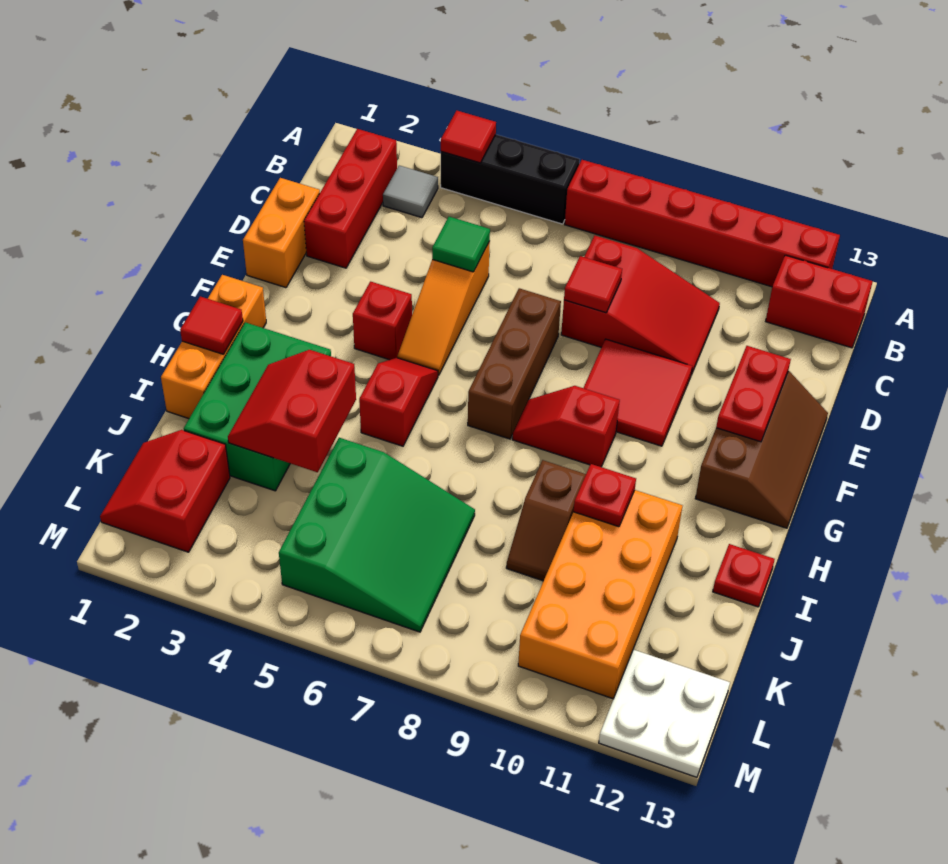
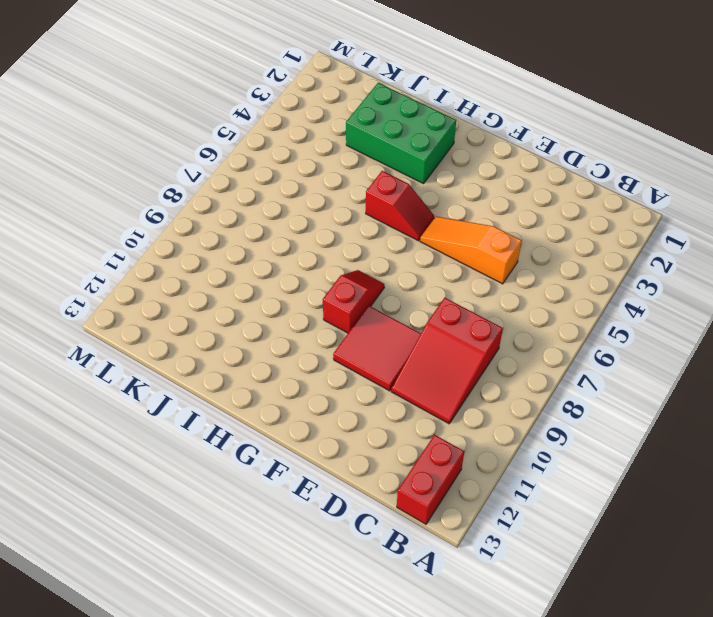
none -> black 1x3 brick [441,135,580,224]
none -> red 1x6 brick [565,160,840,287]
none -> red 1x3 brick [304,129,397,268]

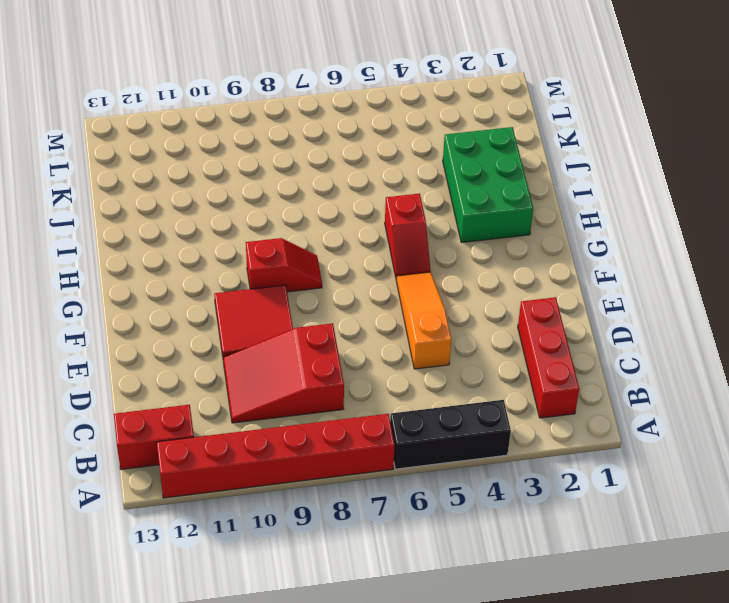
none -> grey 1x1 tile [383,166,438,218]
none -> orange 1x2 brick [243,178,320,288]
none -> brown 1x3 brick [468,288,561,439]

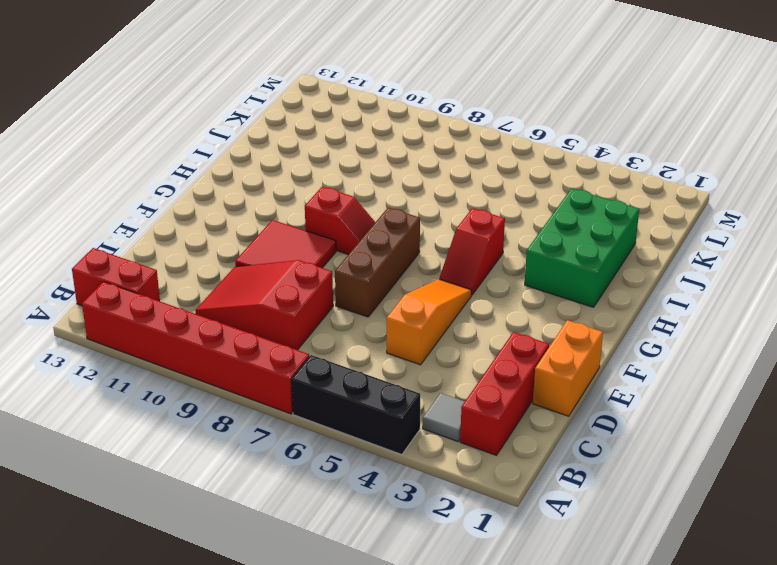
none -> brown 2x3 slope [695,371,828,528]
none -> red 1x1 brick [353,281,412,360]
none -> orange 1x3 brick [161,275,266,419]

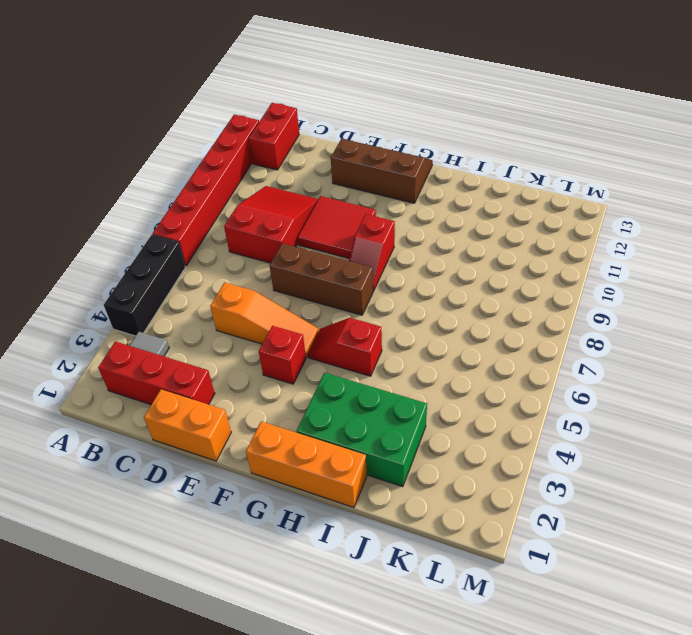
none -> brown 1x2 slope [506,460,586,581]
none -> orange 2x4 brick [518,490,682,699]
none -> red 1x1 plate [713,544,775,607]

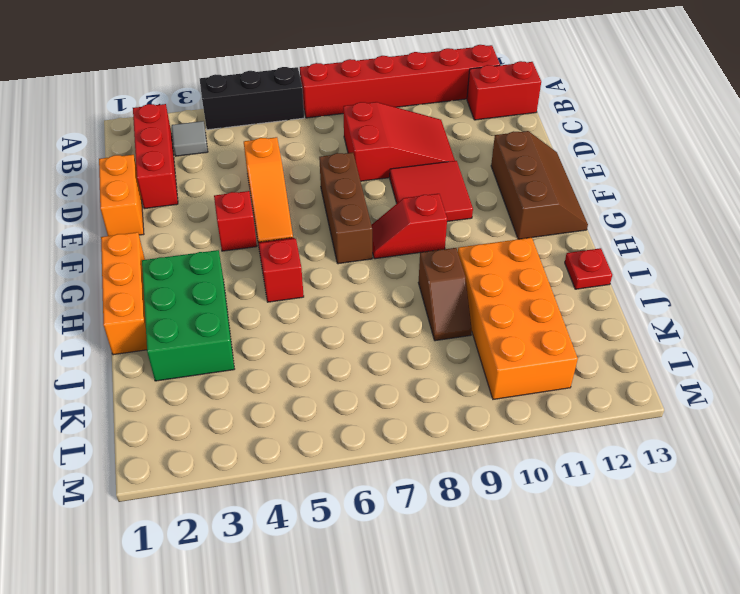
none -> green 3x3 slope [279,438,475,632]
none -> red 2x2 slope [100,430,230,552]
none -> white 2x2 plate [599,649,730,777]

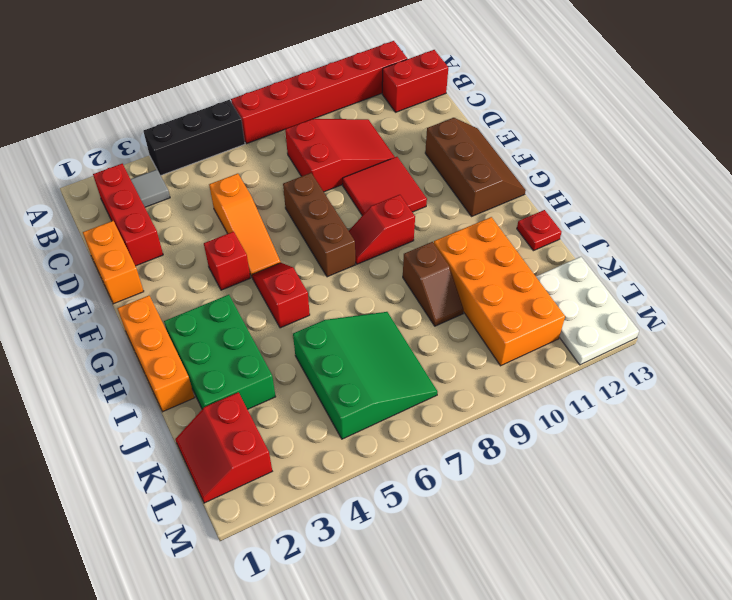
white 2x3 plate [536,257,639,365] -> white 2x2 plate [599,649,730,777]
none -> red 1x1 tile [441,111,496,163]
none -> green 1x1 tile [432,217,490,272]
none -> red 1x1 tile [564,256,622,313]

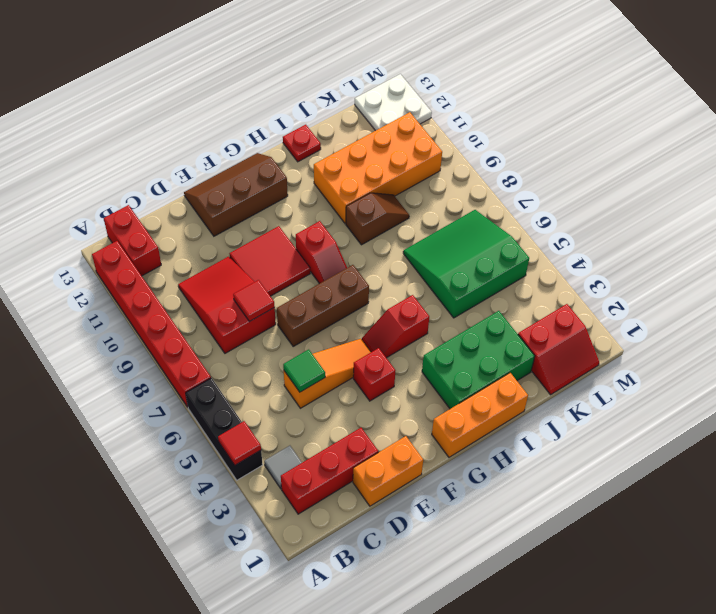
none -> red 1x2 plate [716,346,791,442]
none -> red 1x1 tile [180,296,243,354]
none -> red 2x2 slope [228,350,356,472]

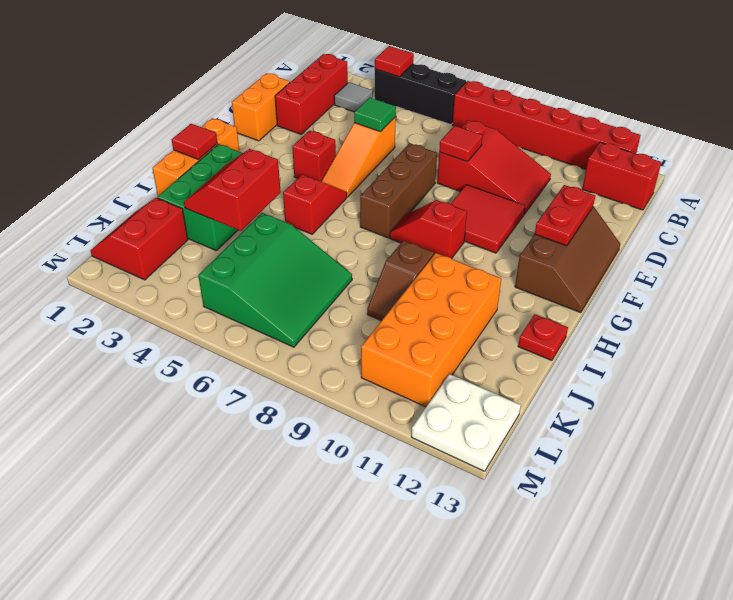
none -> red 1x1 plate [574,464,636,527]

